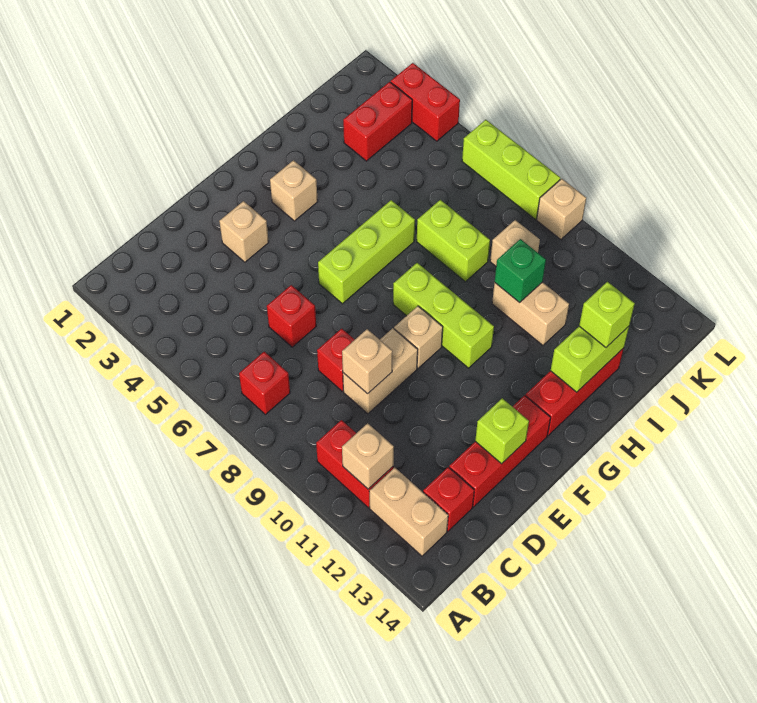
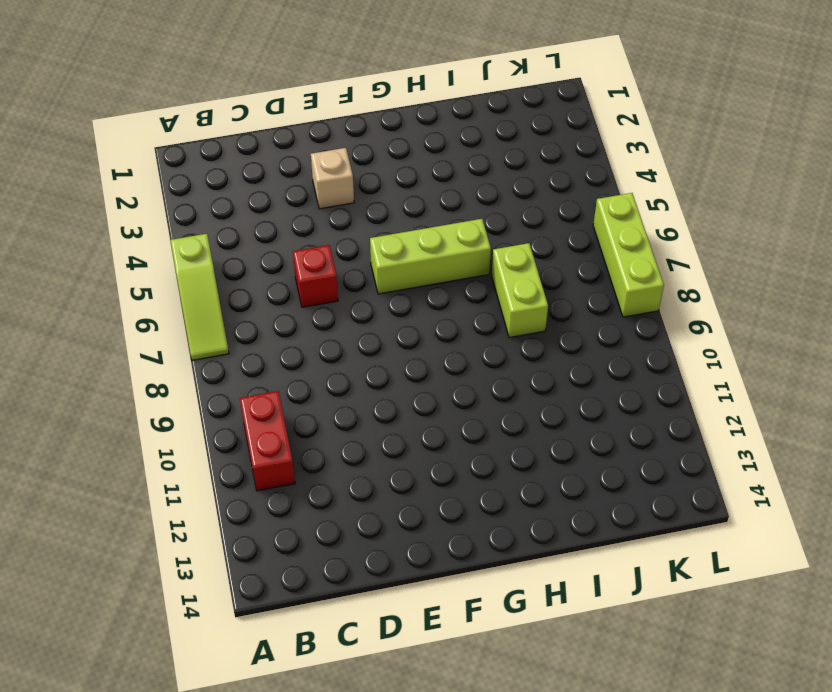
lime 1x3 slope [170,234,229,360] -> none
none -> red 1x1 brick [239,352,290,414]
none -> tan 1x2 brick [369,468,448,556]
none -> red 1x1 brick [423,467,474,531]

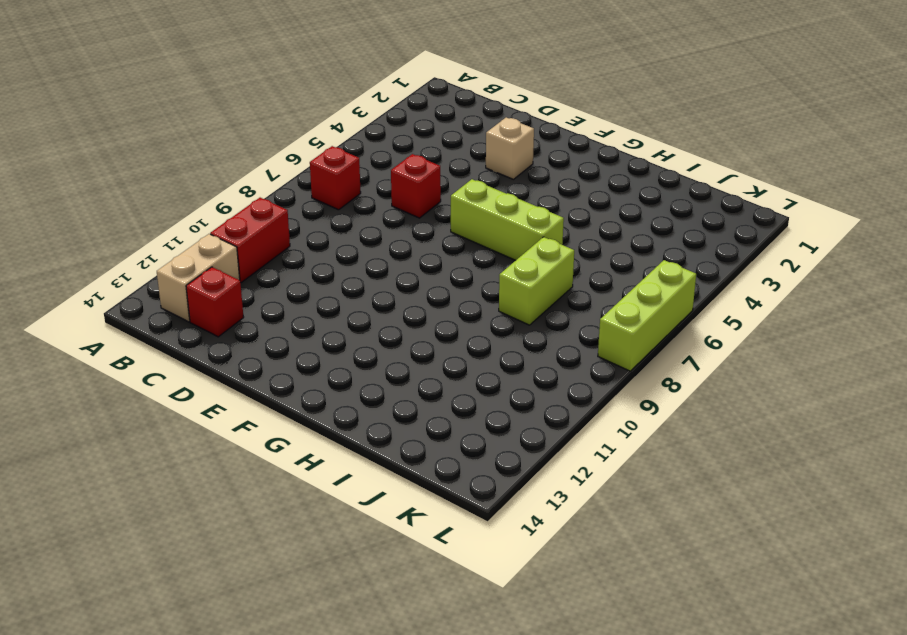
none -> red 1x1 brick [317,329,355,391]
none -> tan 1x2 brick [343,328,418,414]
none -> red 1x3 brick [449,395,551,507]

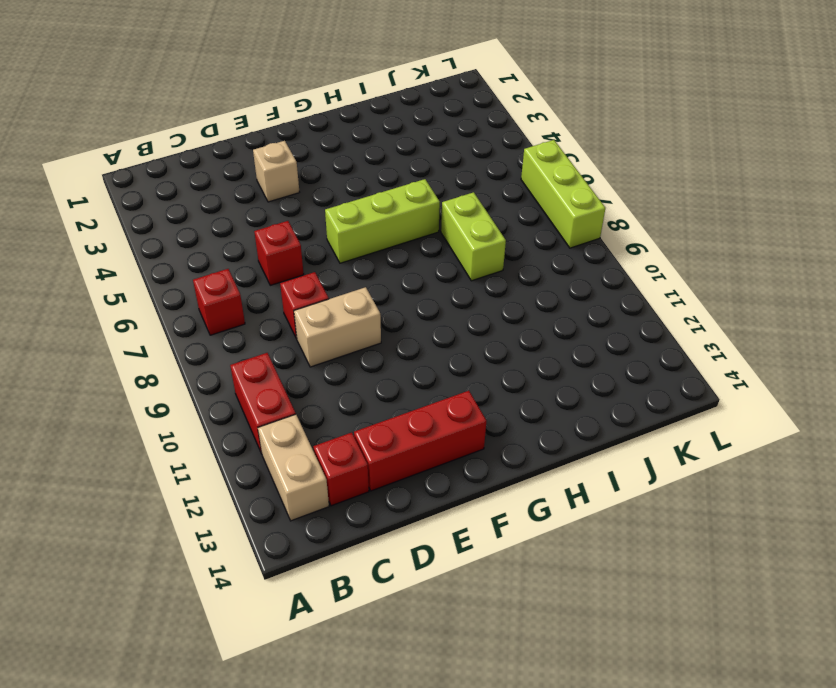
none -> tan 1x1 brick [394,306,443,368]
none -> tan 1x1 brick [270,160,318,221]
none -> lime 1x3 brick [393,263,494,368]

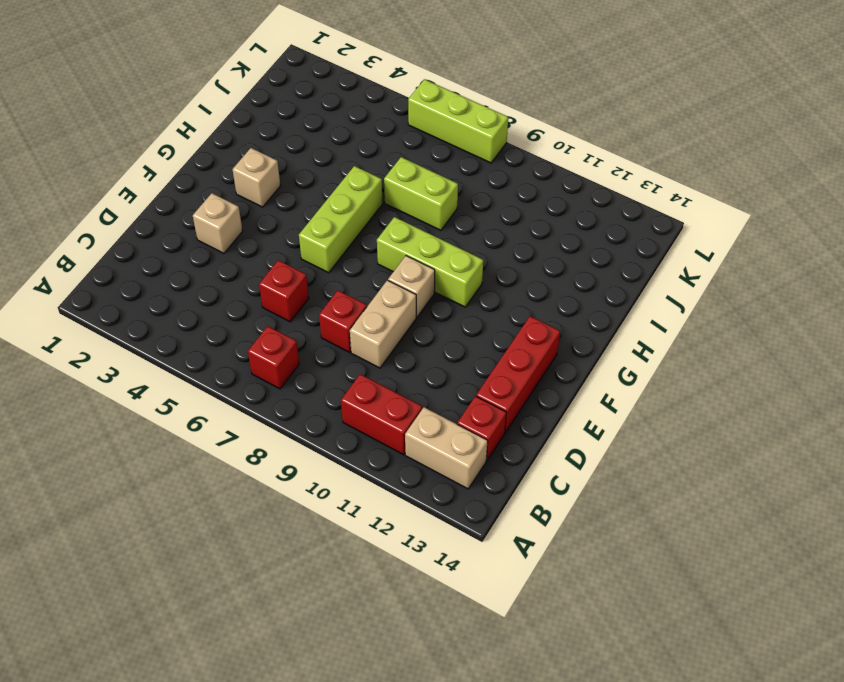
none -> red 1x3 brick [526,348,624,435]
none -> tan 1x2 brick [492,282,569,345]
none -> red 1x2 brick [343,82,412,161]

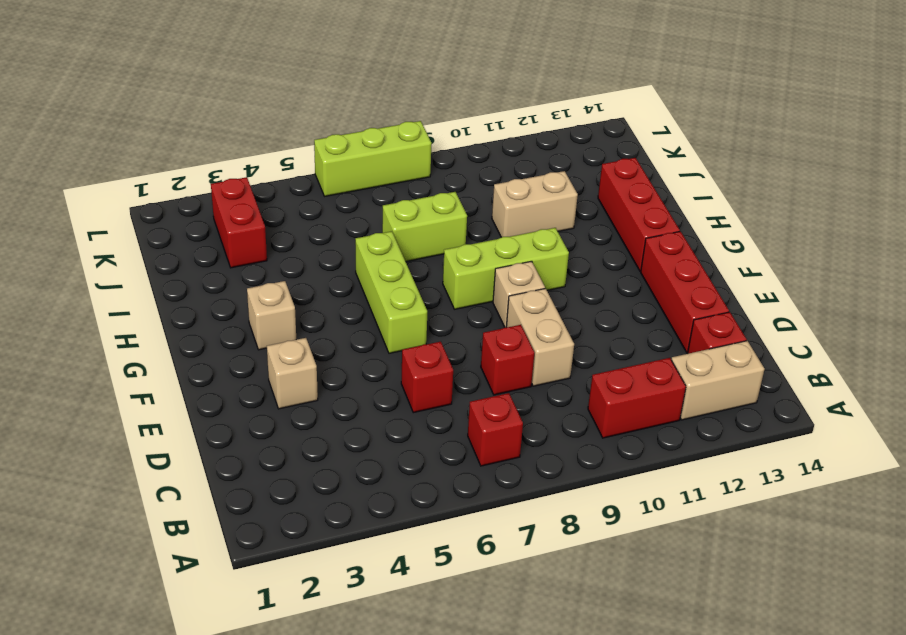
none -> tan 1x1 brick [490,220,540,266]
none -> red 1x2 brick [391,63,460,141]
none -> tan 1x1 brick [537,179,586,240]

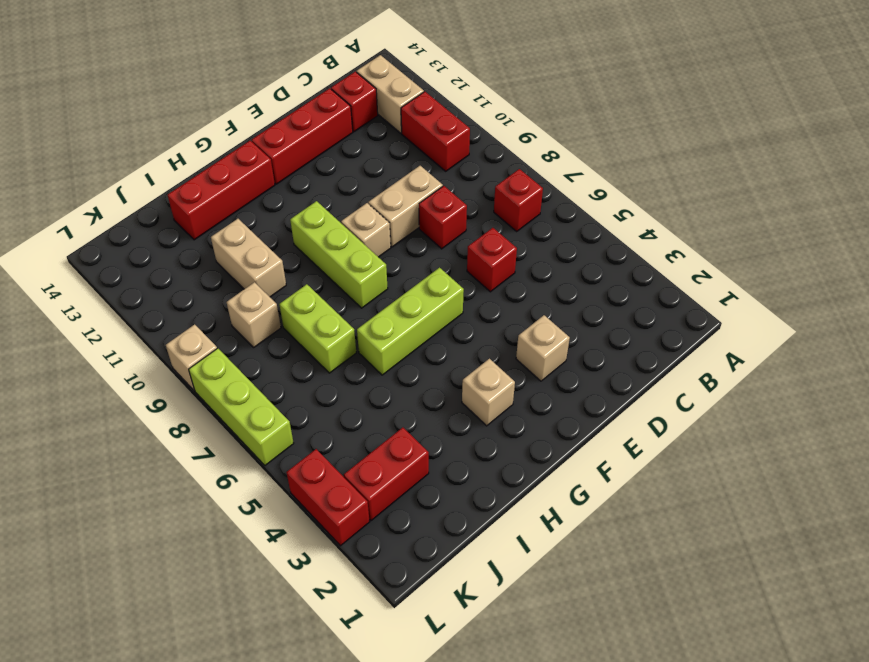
none -> tan 1x1 brick [342,423,394,489]
none -> tan 1x1 brick [342,329,393,394]
none -> lime 1x1 brick [475,398,529,464]

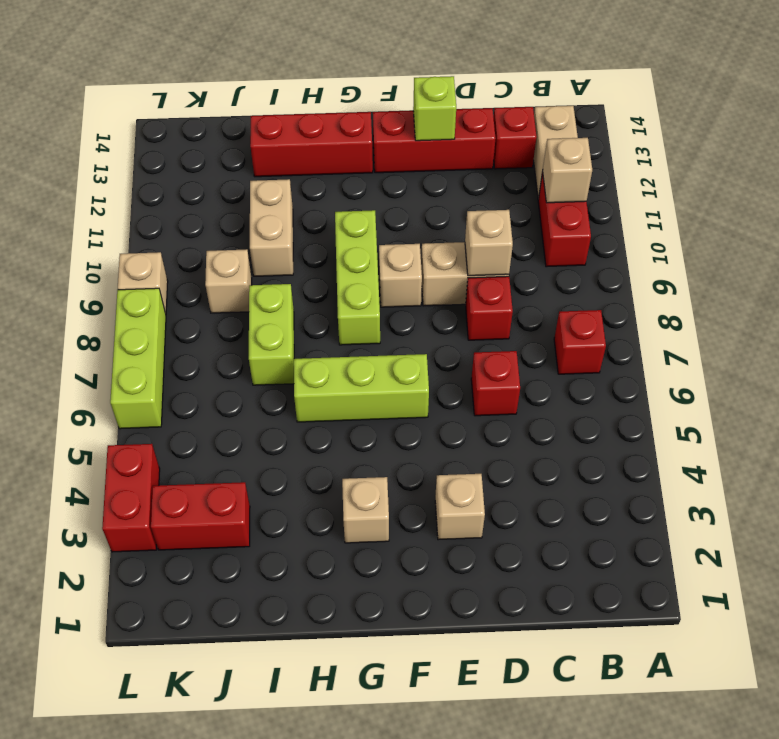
none -> lime 1x2 brick [551,326,629,392]
none -> green 1x1 brick [495,239,546,303]
none -> lime 1x1 brick [579,282,635,347]

